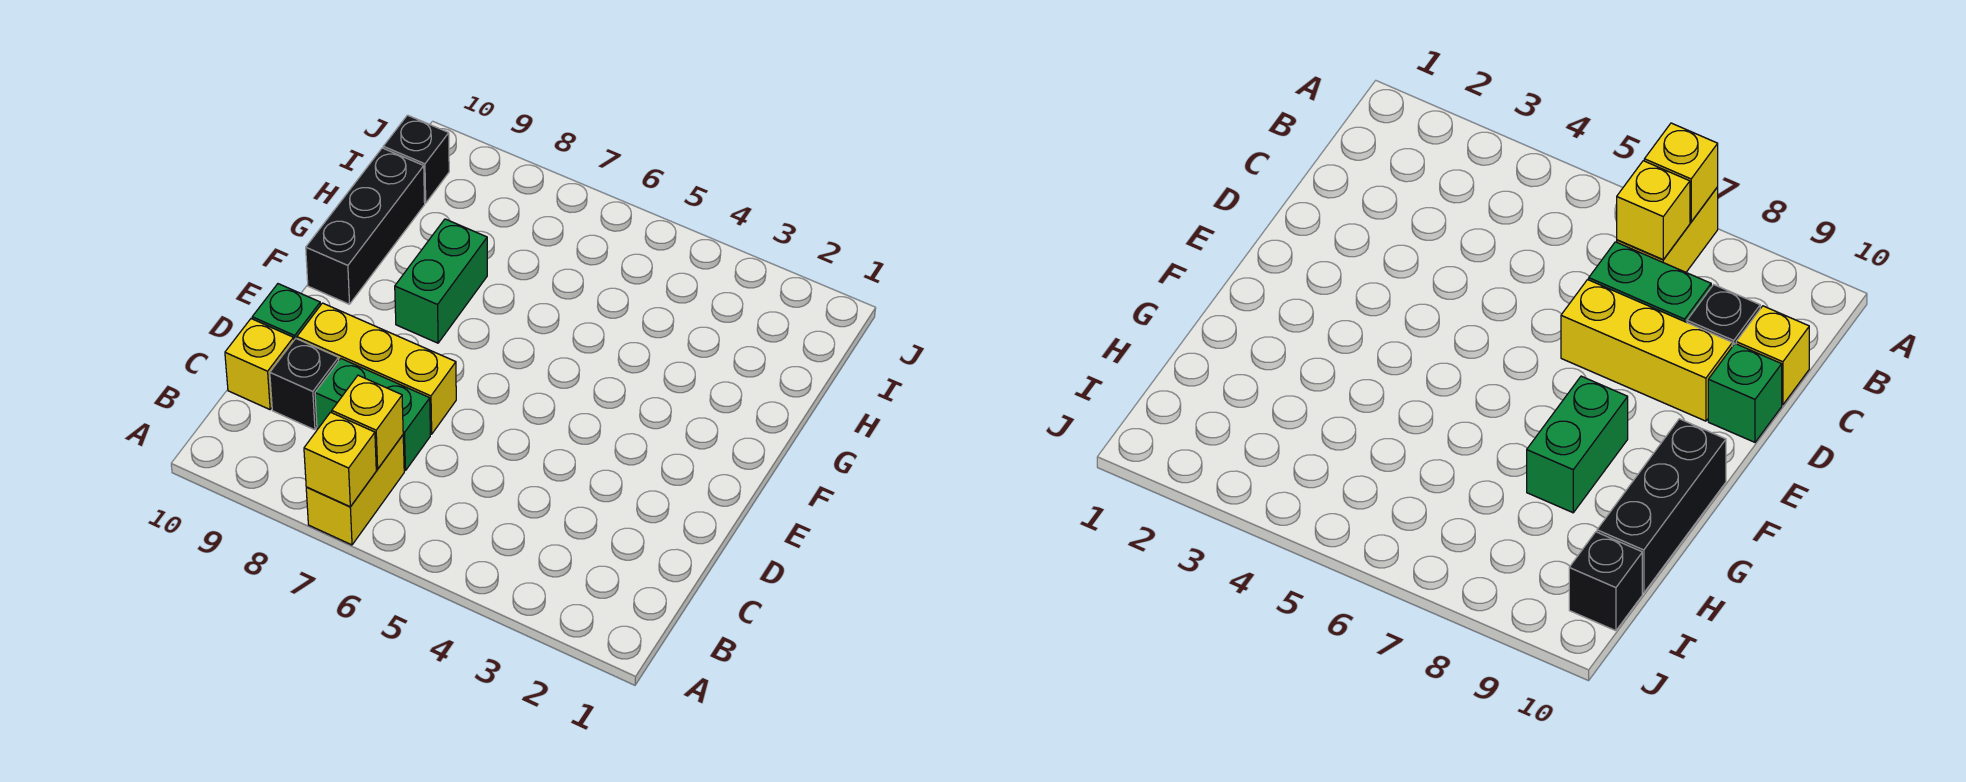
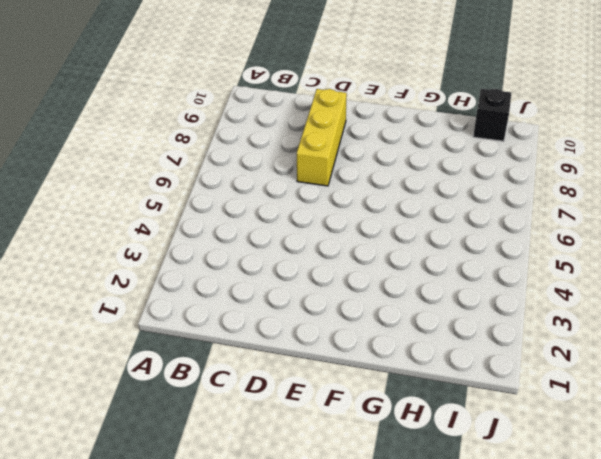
none -> yellow 1x2 brick [306,435,404,545]
none -> green 1x2 brick [315,359,430,471]

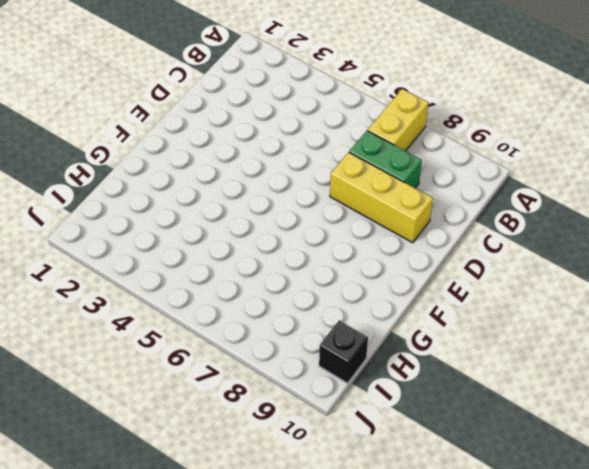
none -> black 1x1 brick [270,339,339,430]
none -> yellow 1x1 brick [225,319,294,410]

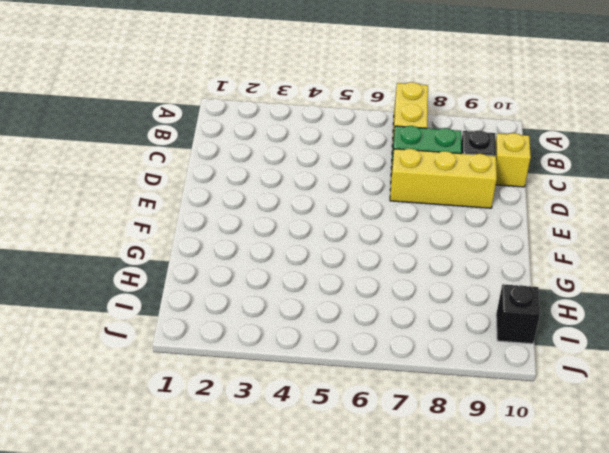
none -> green 1x1 brick [252,284,320,340]
none -> green 1x2 brick [395,219,487,343]

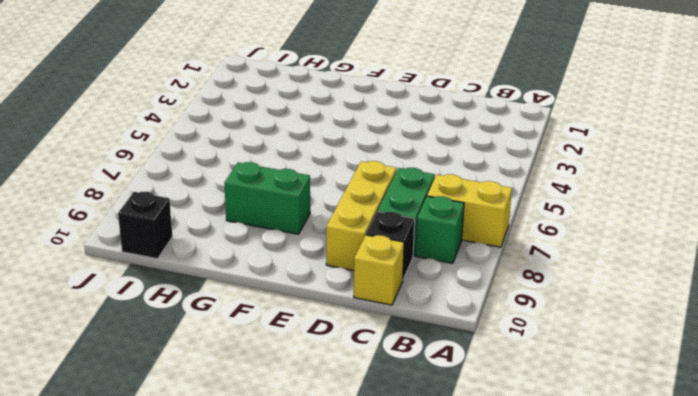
green 1x1 brick [415,196,464,263] -> green 1x1 brick moved to [252,284,320,340]
none -> black 1x3 brick [306,148,425,304]
none -> yellow 1x1 brick [304,412,376,507]

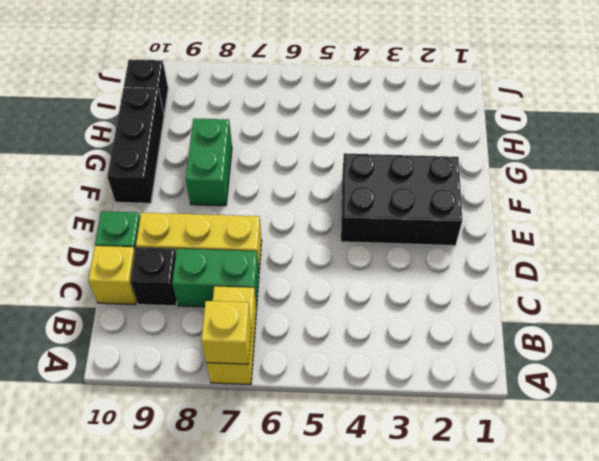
black 2x3 brick [341,153,462,246] -> none
none -> yellow 1x1 brick [332,375,403,469]

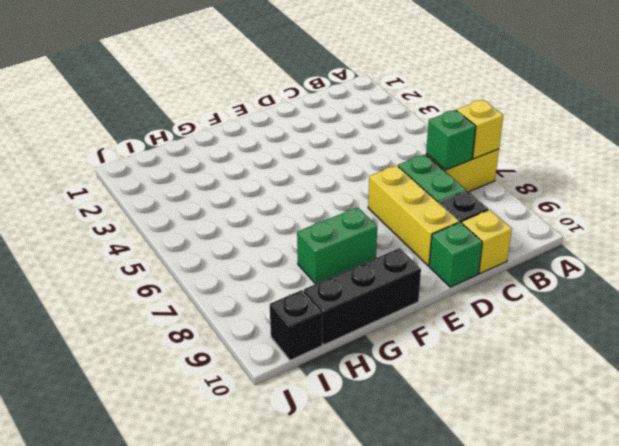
green 1x1 brick [426,110,476,170] -> yellow 1x1 brick [332,375,403,469]

